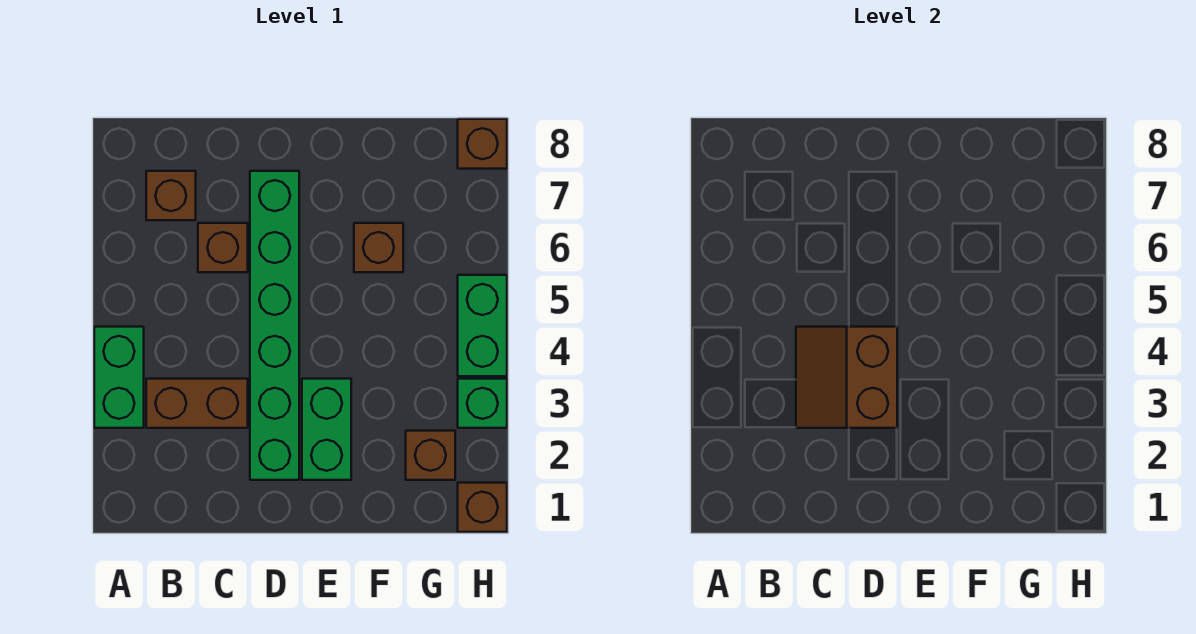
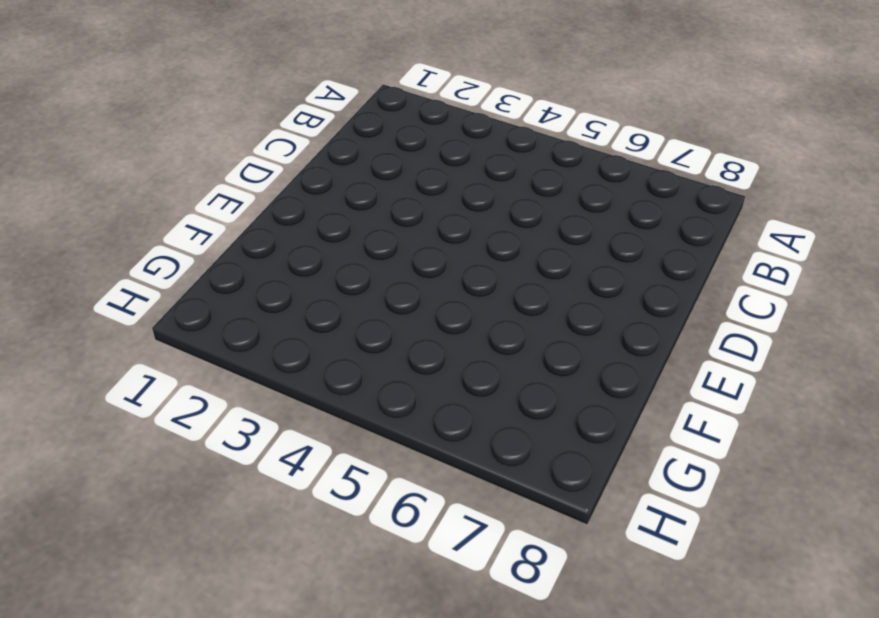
none -> green 1x2 brick [94,327,144,428]
none -> brown 1x2 brick [146,379,248,428]
none -> brown 1x1 brick [146,171,196,220]

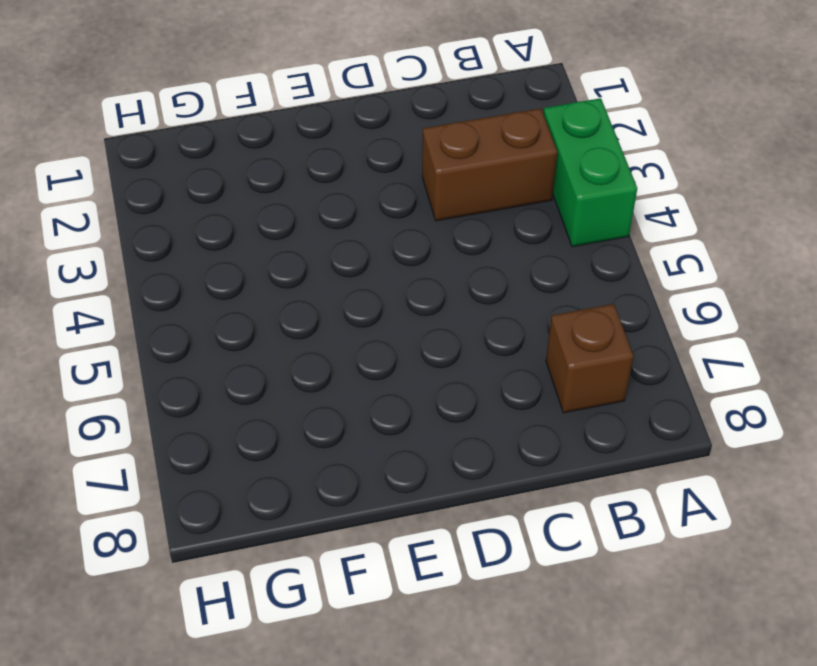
none -> brown 1x1 brick [198,223,248,272]
none -> green 1x6 brick [250,171,299,480]
none -> green 1x2 brick [302,379,351,480]

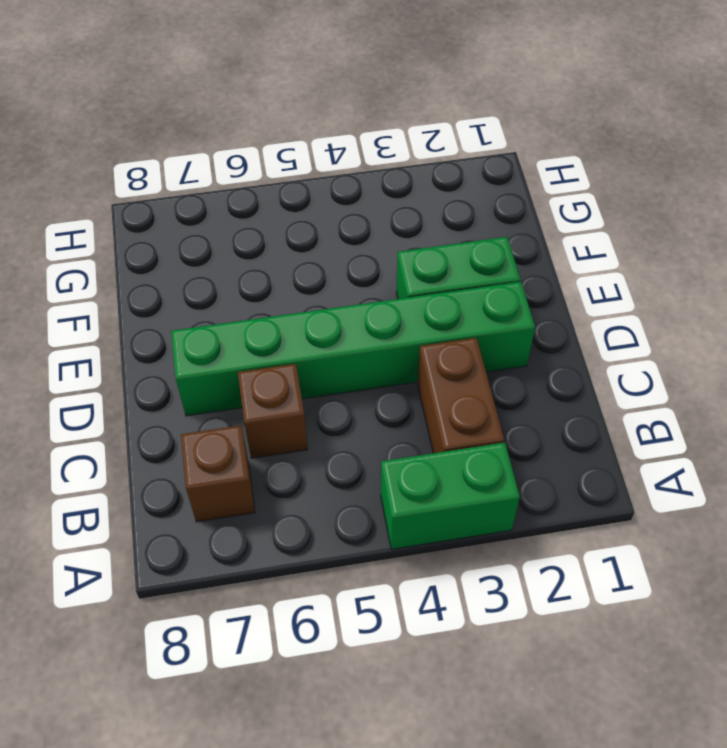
none -> brown 1x1 brick [354,223,403,272]
none -> brown 1x1 brick [406,431,455,480]
none -> brown 1x1 brick [458,483,507,532]

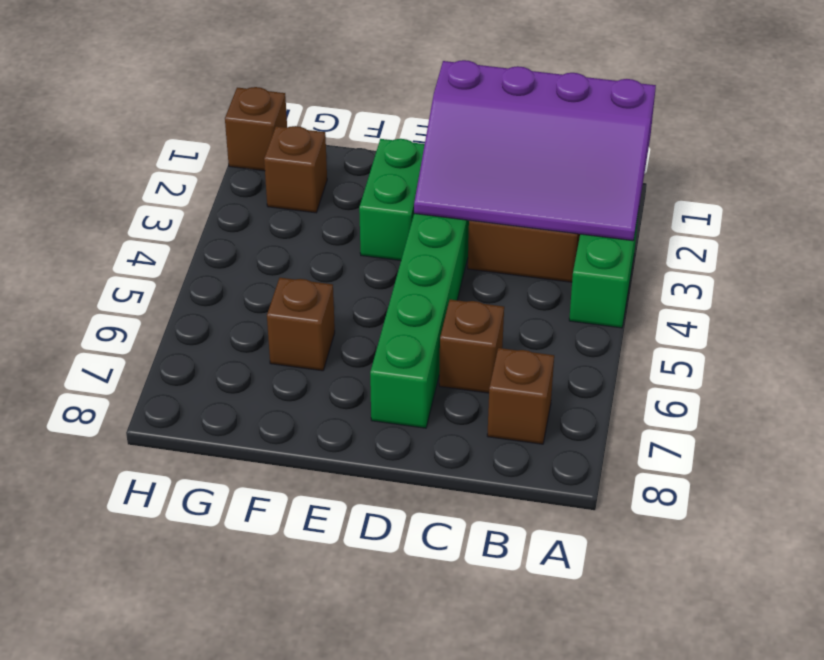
purple 3x4 slope [414,60,656,241] -> brown 2x2 slope [796,327,897,428]
none -> green 1x1 brick [458,379,507,428]
none -> green 1x2 brick [458,275,507,376]
none -> brown 1x1 brick [458,119,507,169]

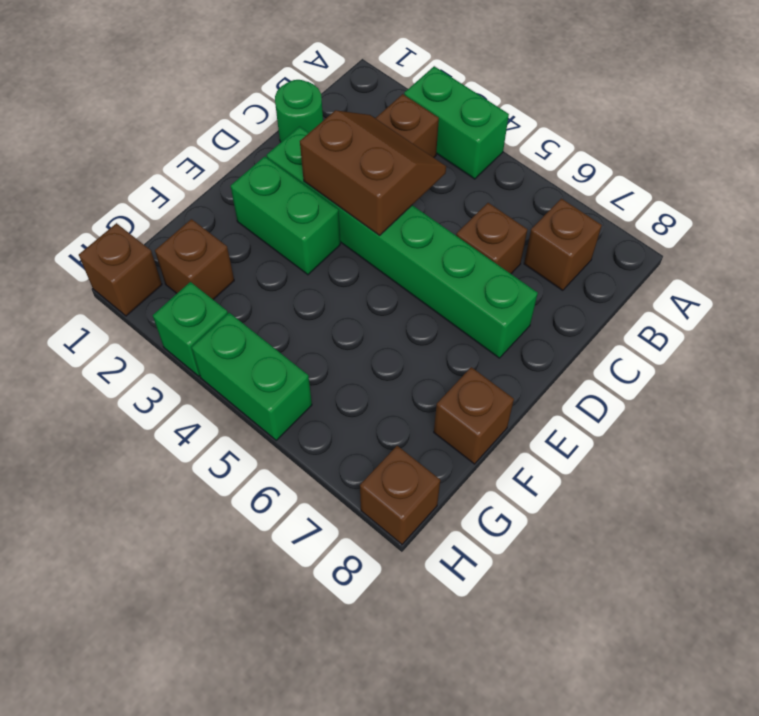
green 1x1 round brick [275,80,323,142] -> none
brown 1x1 brick [434,367,514,464] -> brown 1x1 brick moved to [354,223,403,272]

